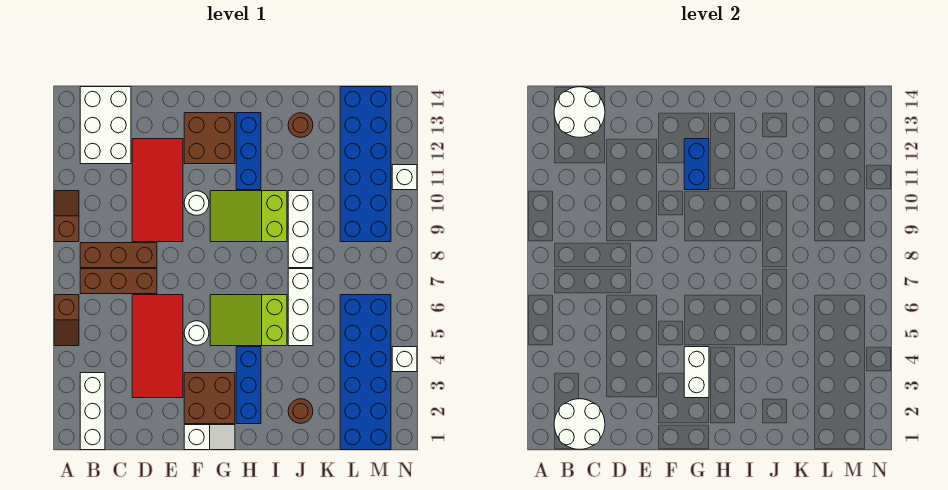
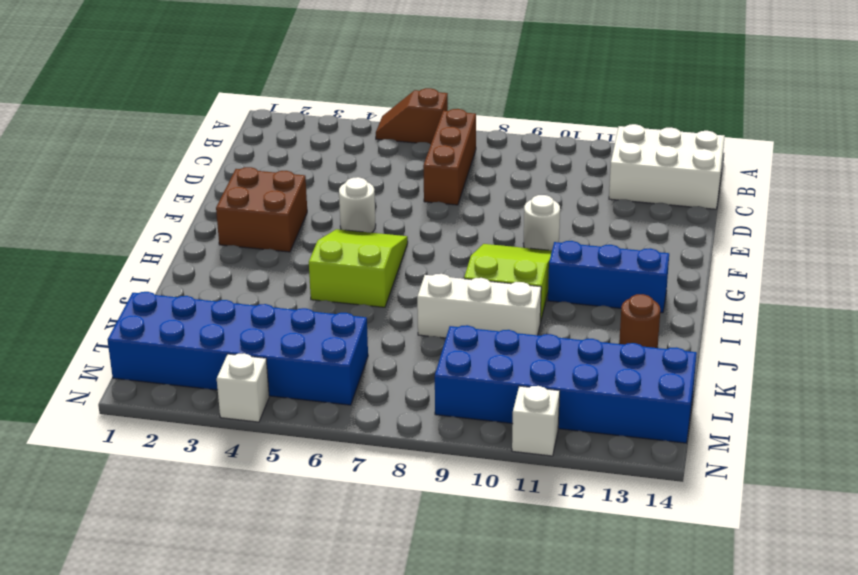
none -> brown 1x2 slope [54,191,79,242]
none -> white 1x3 brick [80,373,105,450]
none -> brown 1x3 brick [80,243,157,268]

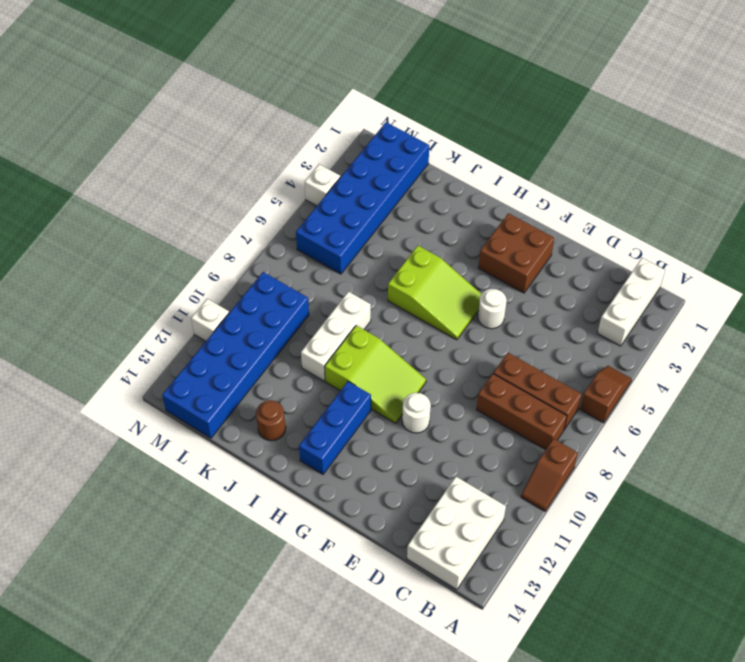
none -> red 2x4 tile [132,295,183,398]
none -> red 2x4 tile [132,139,183,242]
none -> white 1x2 slope [184,425,235,450]

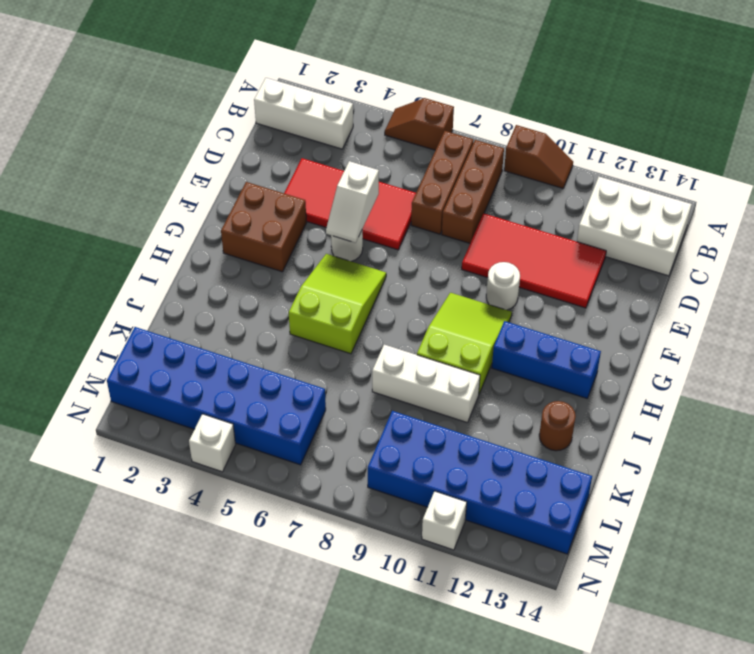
white 1x2 slope [326,161,379,243] -> white 1x2 slope moved to [184,425,235,450]
none -> brown 2x2 brick [184,113,235,164]
none -> blue 1x3 brick [236,347,261,424]
none -> brown 1x1 round brick [288,399,313,423]

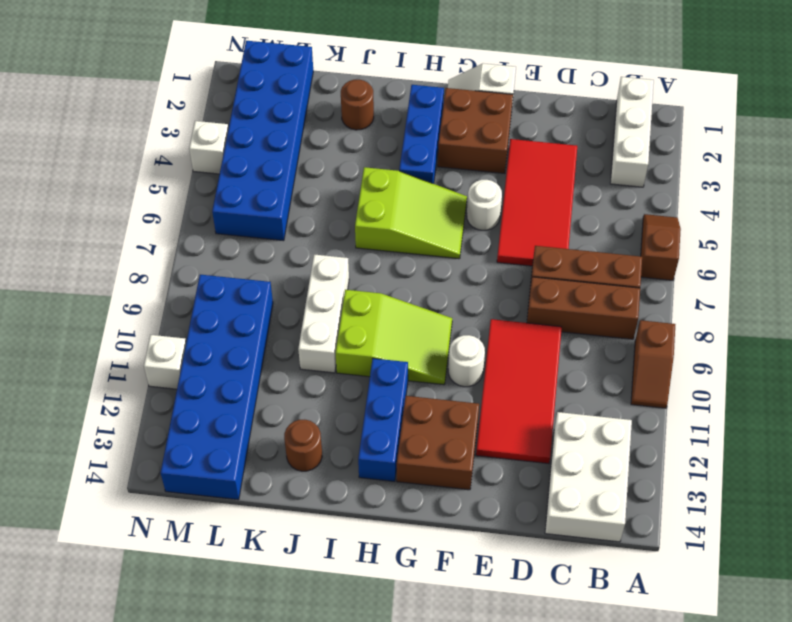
none -> white 1x3 brick [288,269,313,346]
none -> white 2x2 round brick [554,399,605,450]
none -> white 2x2 round brick [554,87,605,138]

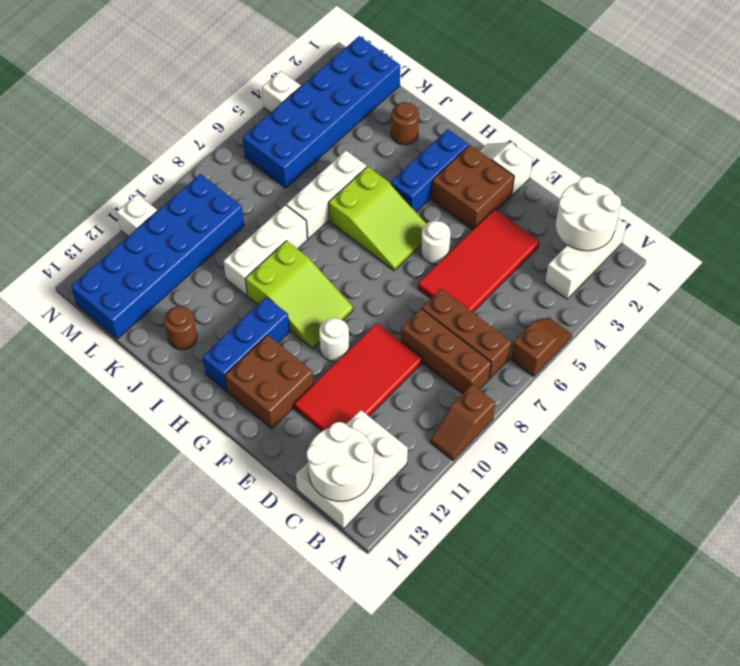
none -> white 1x2 brick [684,347,709,398]
none -> blue 1x2 brick [684,139,709,190]

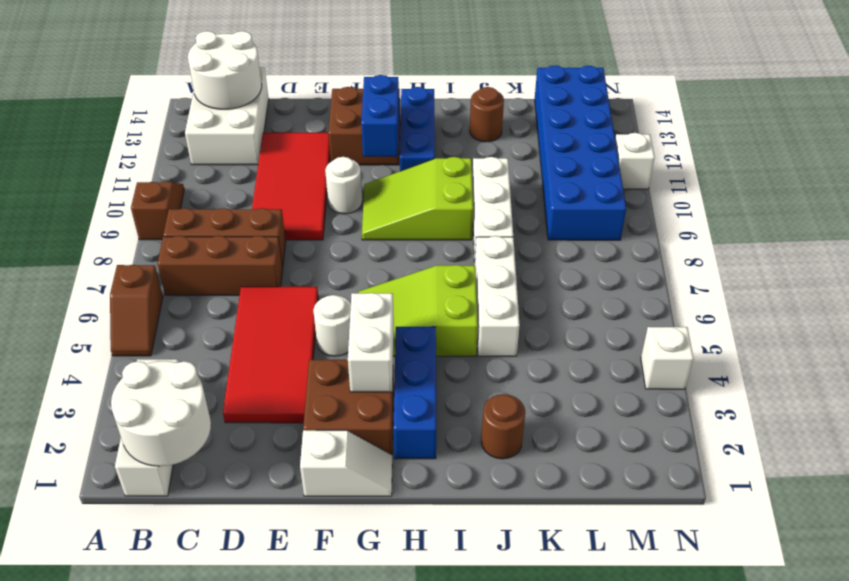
none -> blue 2x6 brick [340,295,391,450]

